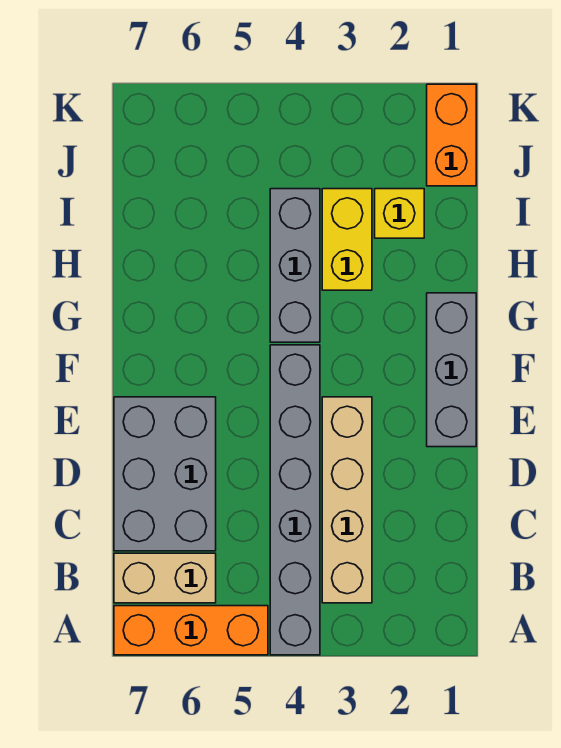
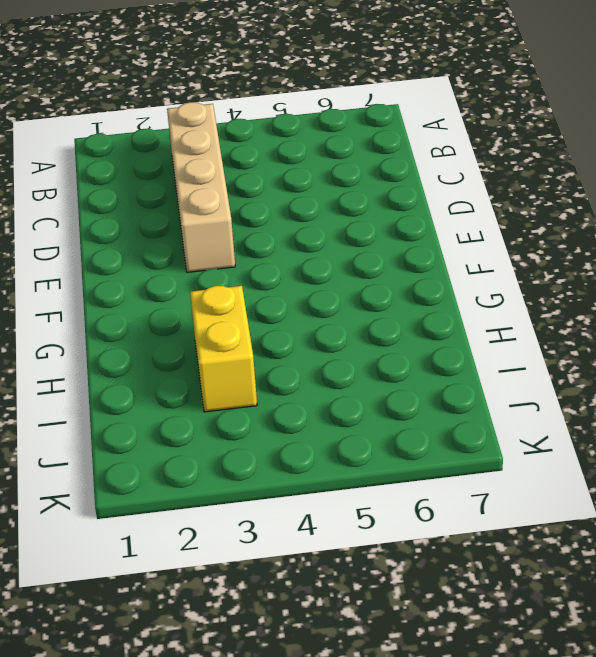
none -> grey 1x6 brick [270,345,320,655]
none -> orange 1x3 brick [114,606,268,655]

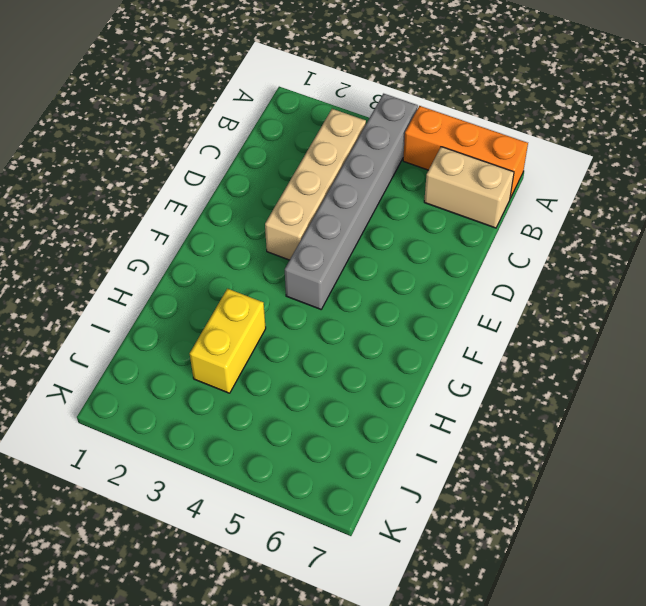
none -> grey 2x3 brick [114,397,216,551]
none -> grey 1x3 brick [427,293,476,447]

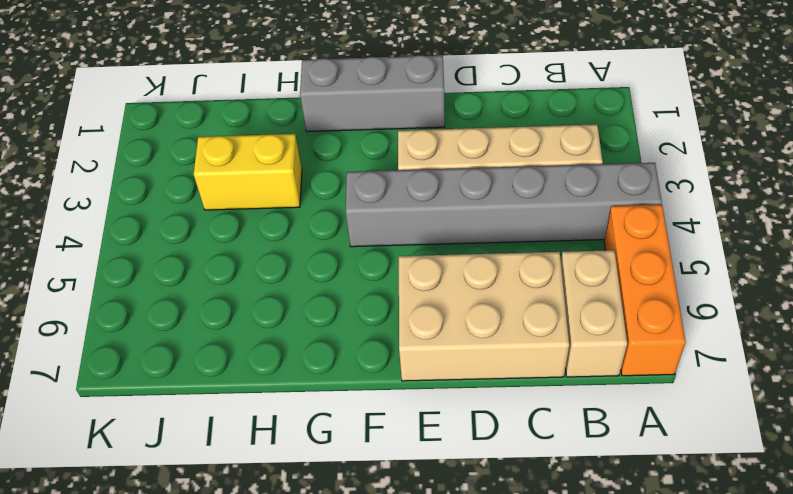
tan 2x3 brick [399,252,569,381] -> grey 2x3 brick [114,397,216,551]
none -> grey 1x3 brick [270,189,320,342]
none -> yellow 1x1 brick [375,189,424,238]

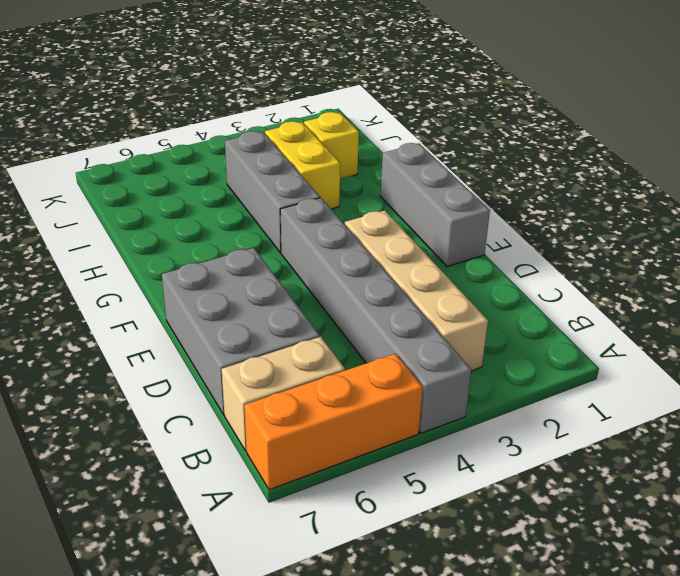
none -> orange 1x2 brick [427,84,476,186]

